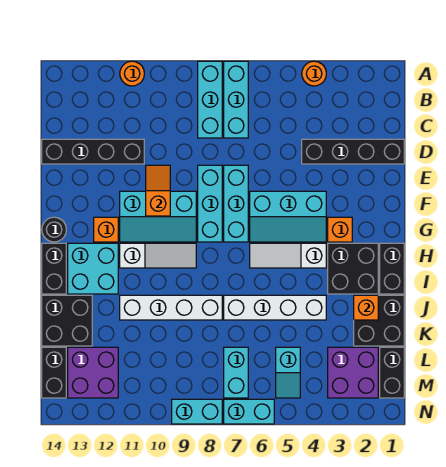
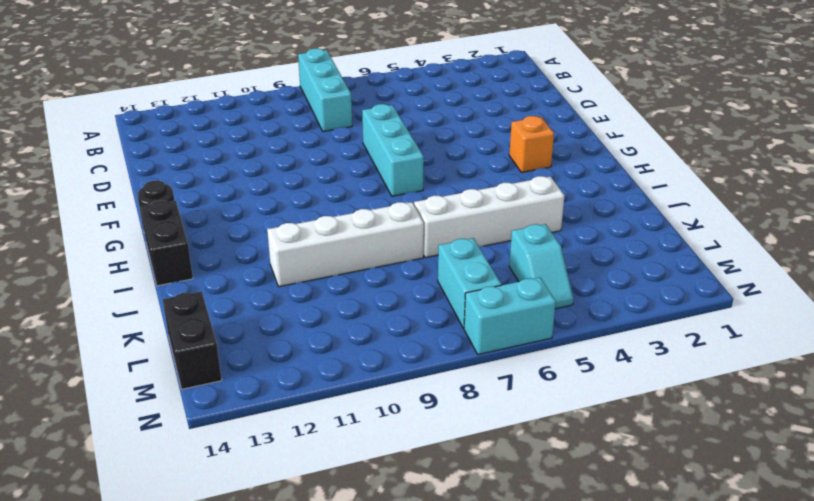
none -> orange 1x1 round brick [302,61,326,86]
none -> cyan 1x3 brick [224,61,248,138]
none -> orange 1x1 round brick [120,61,144,86]
none -> black 1x4 brick [302,139,404,164]

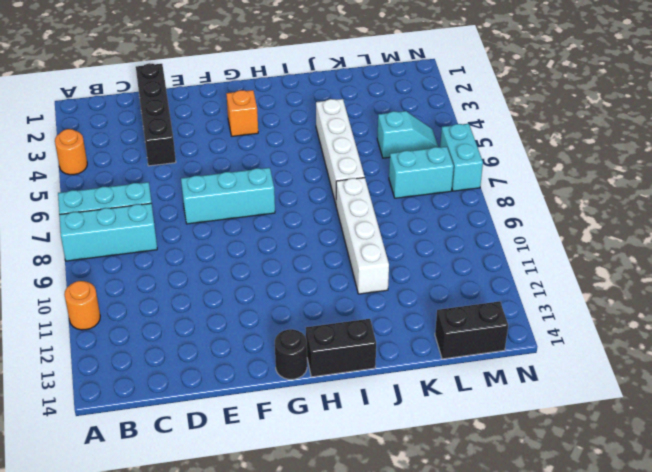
none -> black 1x4 brick [42,139,144,164]
none -> cyan 1x3 brick [198,165,222,242]
none -> cyan 2x3 slope [250,191,326,242]
none -> cyan 2x3 slope [120,191,196,242]

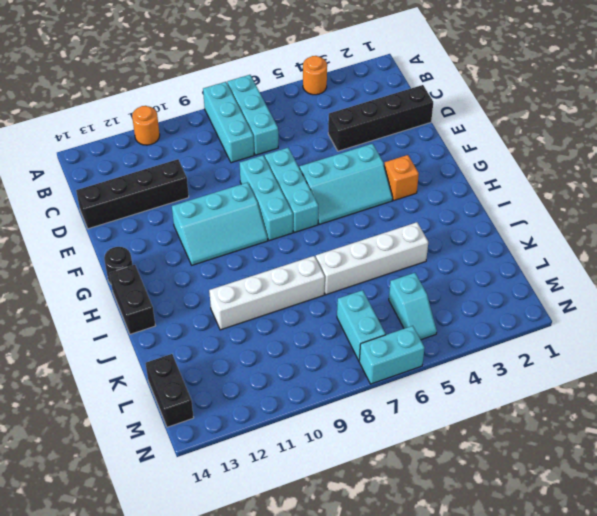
none -> orange 1x1 brick [94,217,118,242]
none -> black 1x2 brick [380,243,404,294]
none -> black 2x2 brick [328,243,378,294]
none -> white 1x3 slope [250,243,326,268]

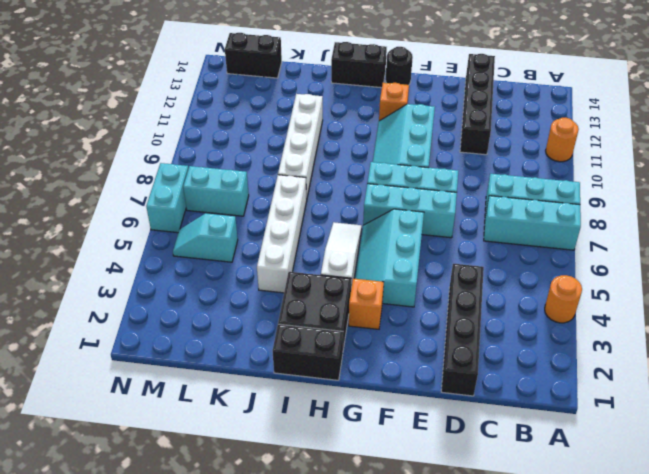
none -> white 1x3 slope [120,243,196,268]
none -> cyan 2x2 brick [68,243,118,294]
none -> black 2x2 brick [354,295,404,346]
none -> black 2x2 brick [42,295,92,346]

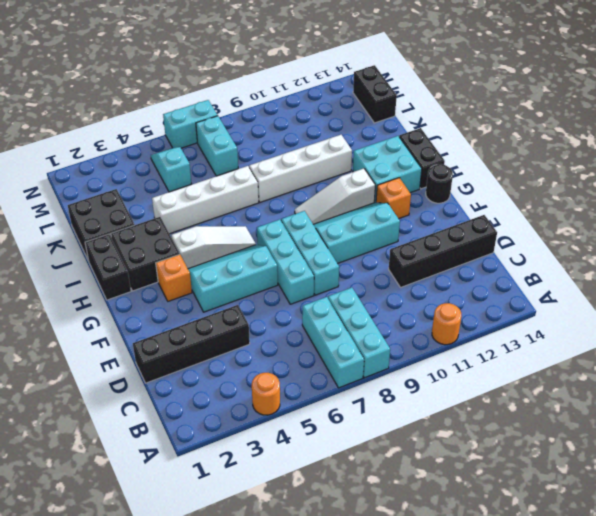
none -> black 2x2 brick [42,295,92,346]
none -> black 1x2 brick [380,347,404,398]
none -> purple 2x2 brick [328,347,378,398]
none -> purple 2x2 brick [68,347,118,398]

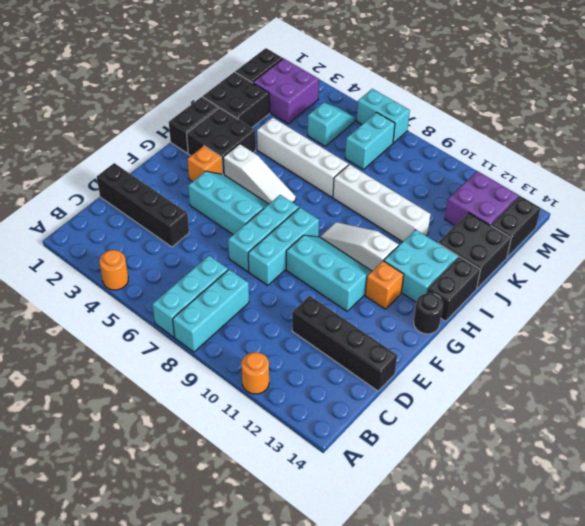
none -> cyan 1x2 brick [172,399,222,424]
none -> orange 1x2 slope [146,165,170,216]
none -> orange 1x1 brick [354,295,378,320]

